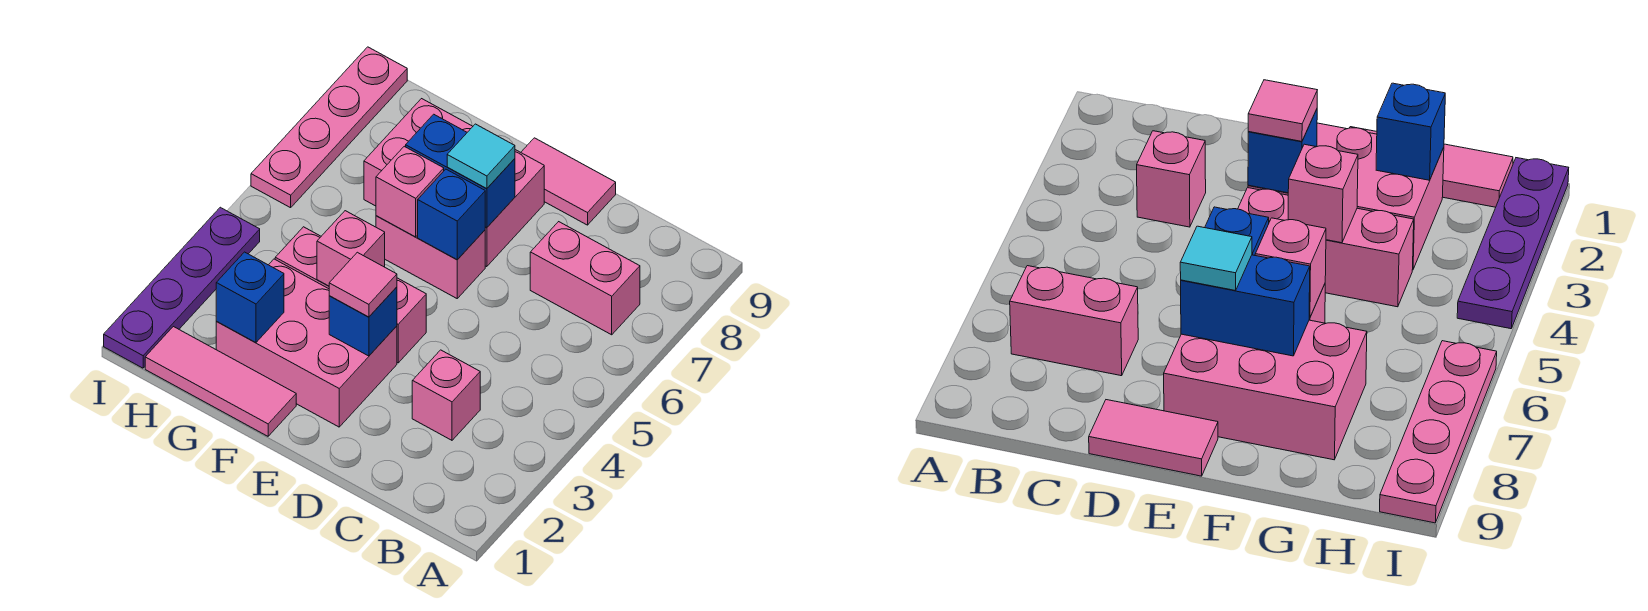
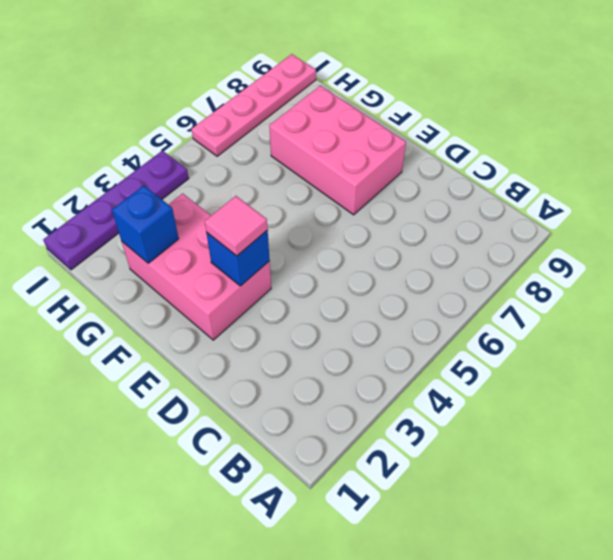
none -> pink 1x2 brick [530,222,640,335]
none -> pink 1x1 brick [412,350,480,440]
none -> pink 1x2 tile [521,138,616,225]

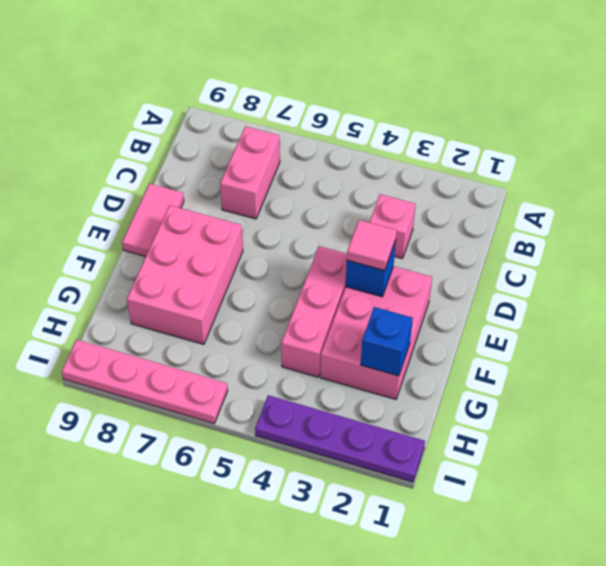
none -> pink 1x2 brick [376,216,485,298]
none -> pink 1x3 tile [145,327,296,436]
none -> blue 1x1 brick [418,169,485,260]

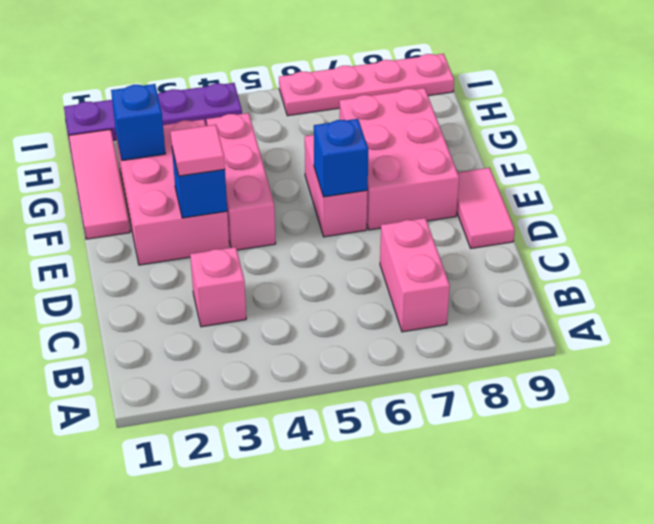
none -> blue 1x2 brick [406,114,515,228]
none -> pink 1x1 brick [317,211,385,286]
none -> pink 1x1 brick [376,146,444,237]

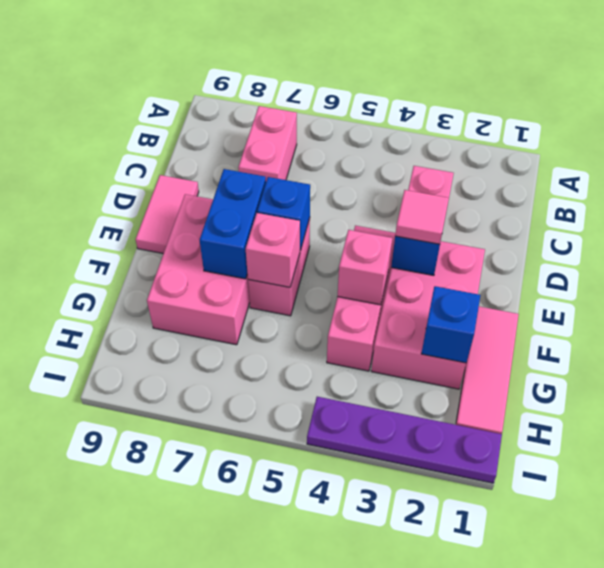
none -> pink 1x4 plate [251,47,407,208]
none -> cyan 1x1 tile [447,124,515,189]

